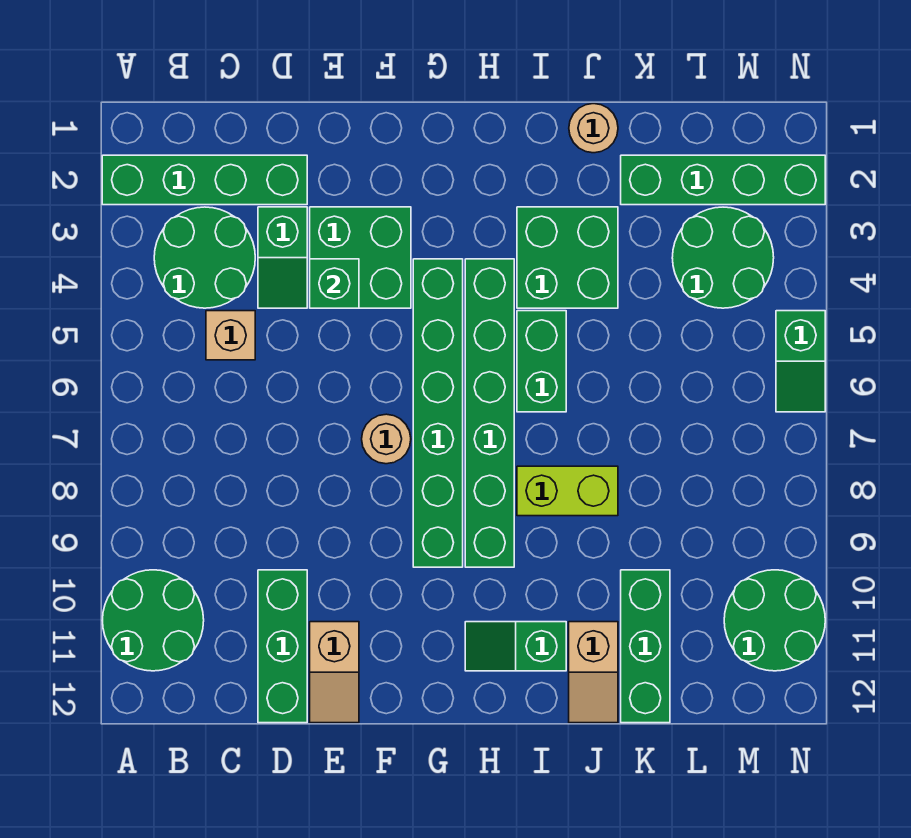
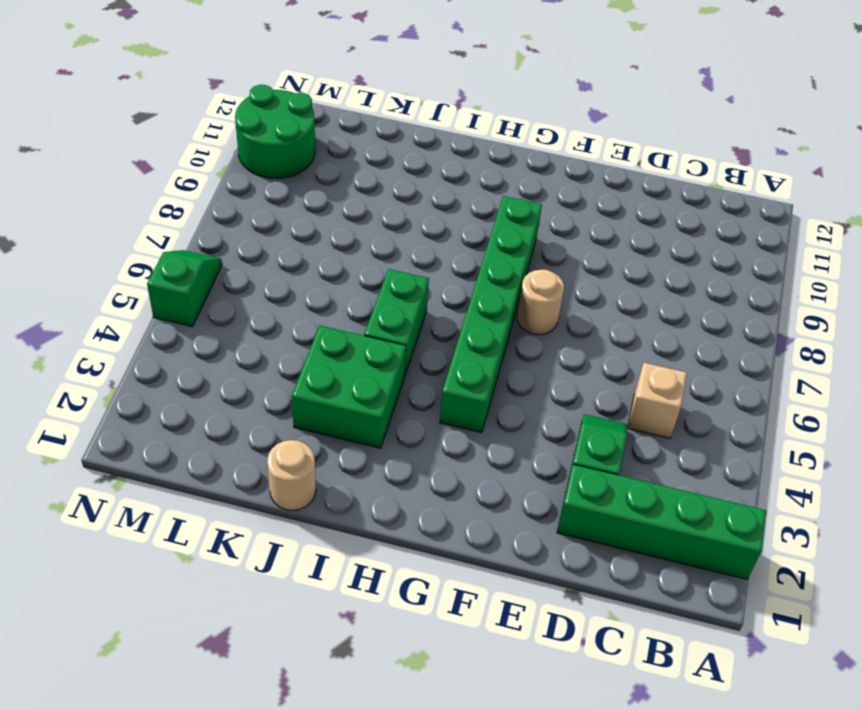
none -> green 2x2 round brick [102,570,204,671]
none -> green 2x2 round brick [154,207,255,308]
none -> green 1x3 brick [258,570,307,723]

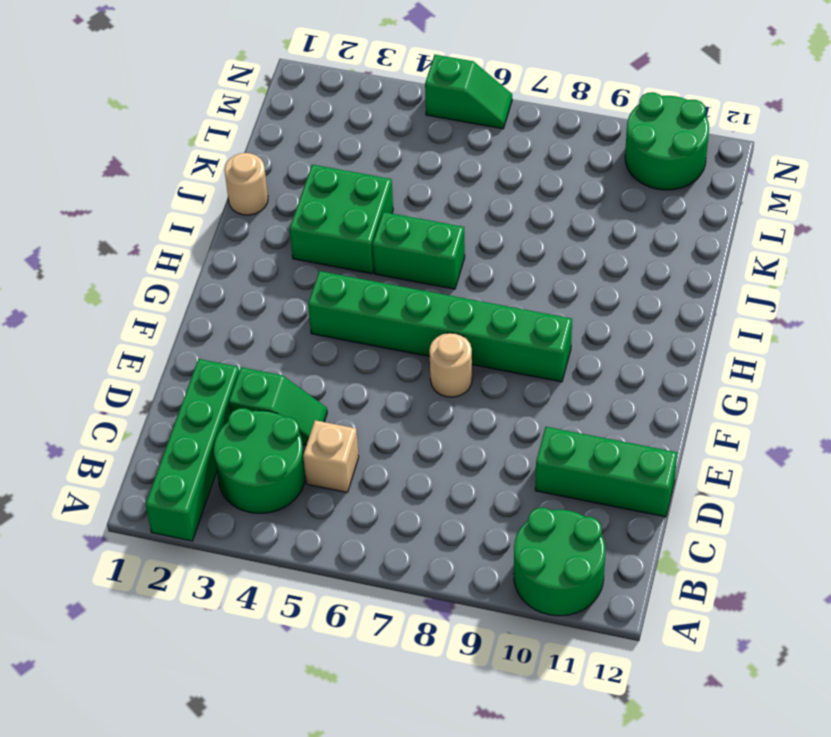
none -> green 2x2 brick [310,207,411,308]
none -> tan 1x2 slope [310,622,359,723]
none -> green 1x6 brick [465,259,514,567]

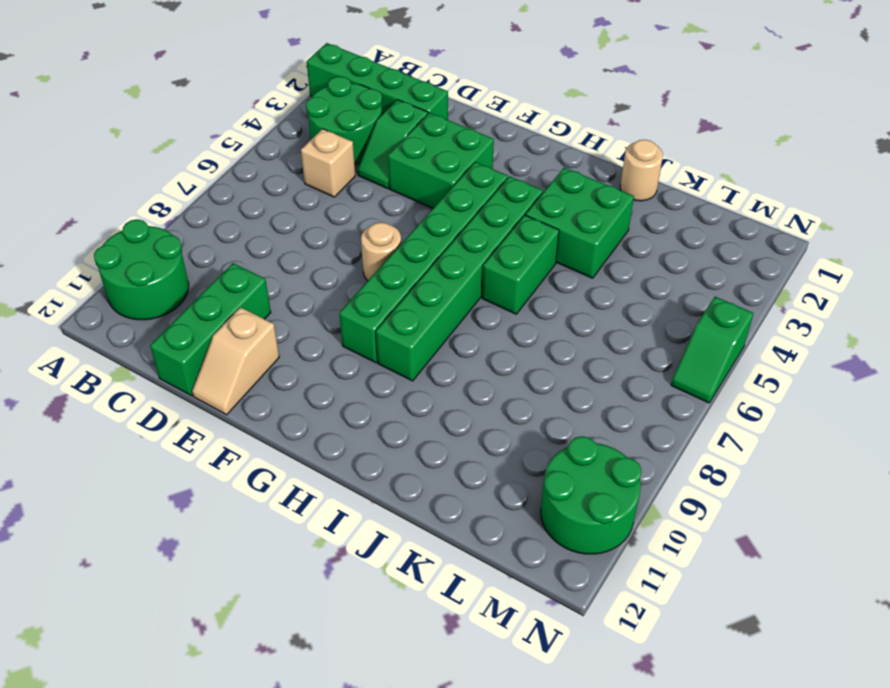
none -> green 1x2 slope [465,622,566,671]
none -> lime 1x2 brick [517,466,618,516]
none -> tan 1x2 slope [569,622,618,723]

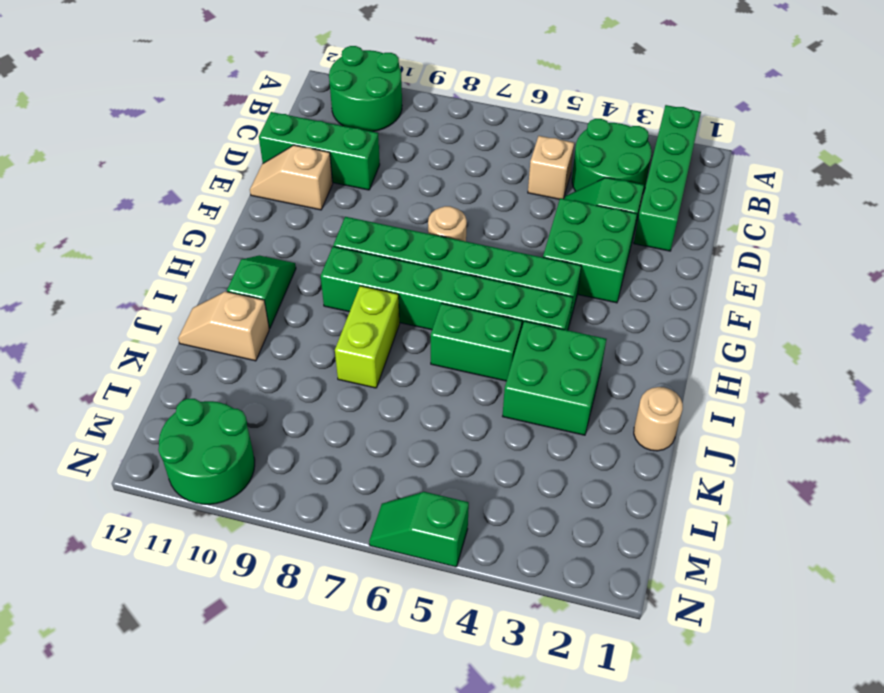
none -> green 1x4 brick [621,155,825,205]
none -> green 1x3 brick [621,570,670,723]
none -> green 2x2 round brick [672,207,774,308]

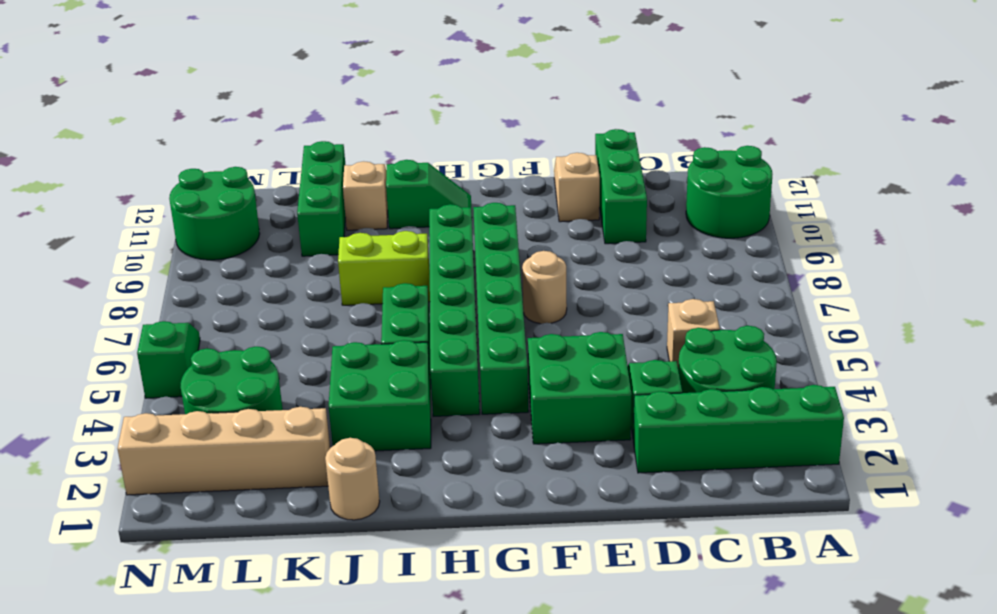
tan 1x4 brick [118,407,330,495] -> green 1x4 brick [621,155,825,205]
none -> green 1x1 brick [310,259,359,308]

